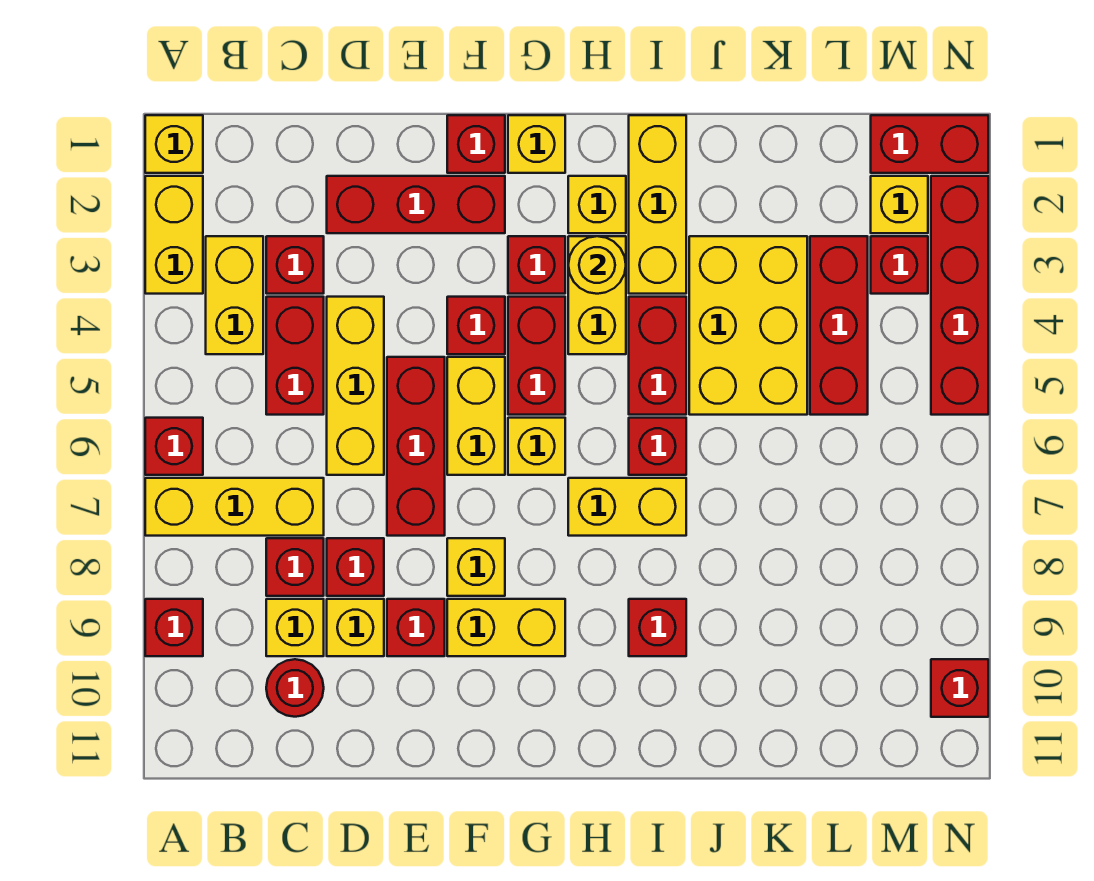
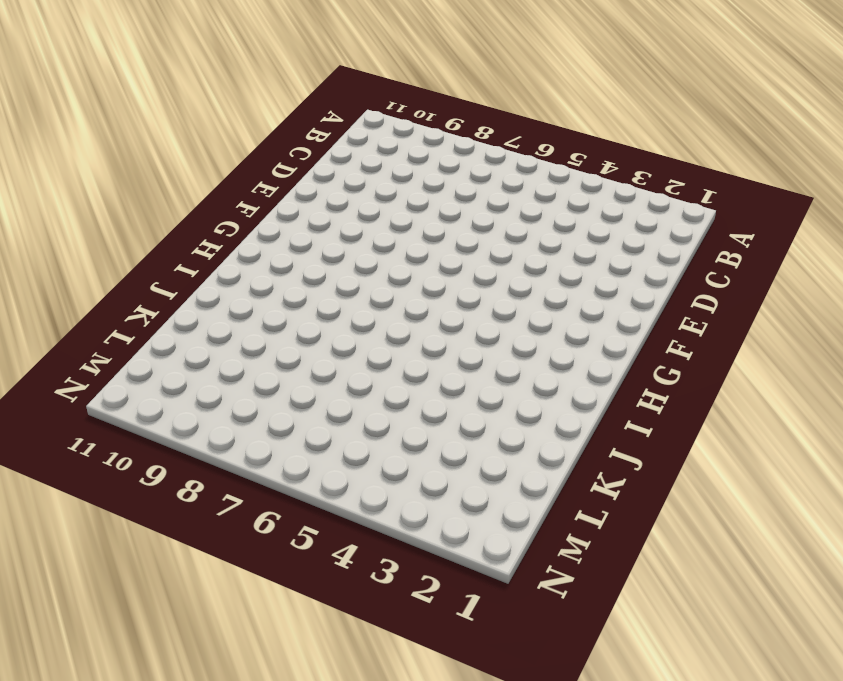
none -> yellow 1x1 brick [145,115,203,173]
none -> yellow 1x2 brick [145,176,203,294]
none -> red 1x1 brick [145,418,203,475]
none -> yellow 1x3 brick [145,478,324,536]

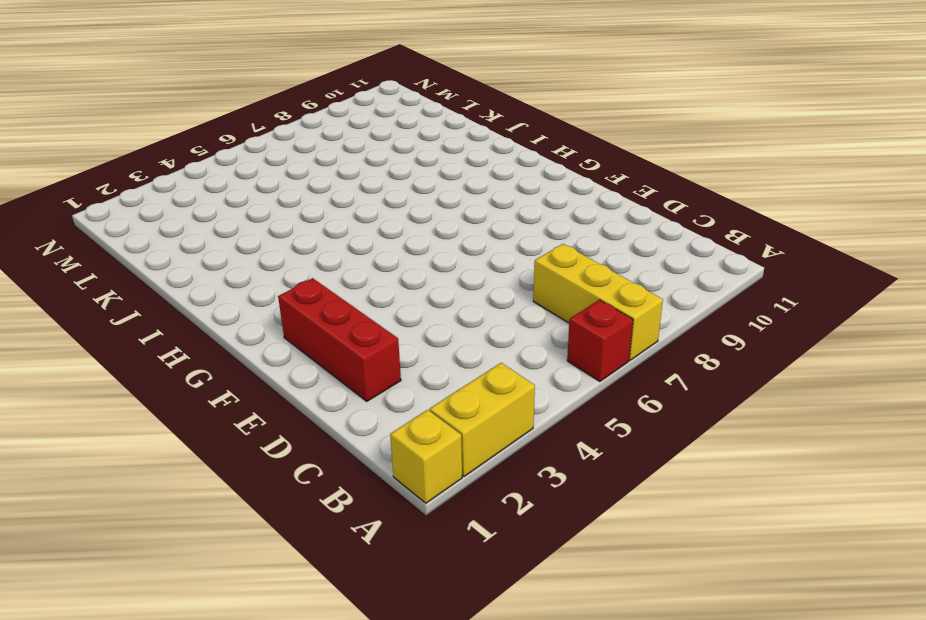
none -> red 1x1 brick [145,599,203,656]
none -> yellow 1x2 brick [206,236,263,354]
none -> red 1x1 brick [266,236,324,294]
none -> red 1x2 brick [266,297,324,415]

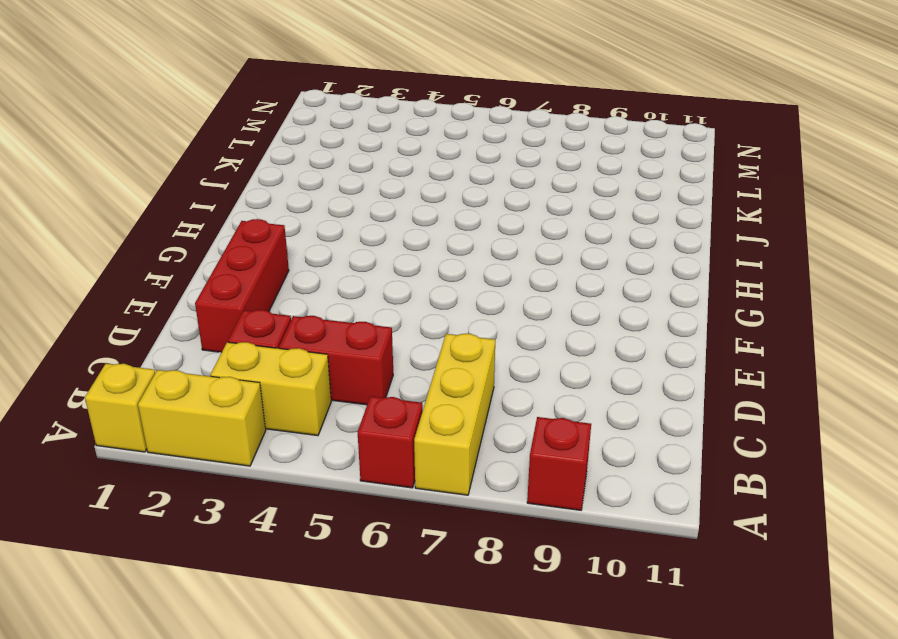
none -> red 1x1 brick [266,538,324,596]
none -> yellow 1x1 brick [266,599,324,656]
none -> red 1x1 round brick [266,659,324,717]
none -> yellow 1x3 brick [327,297,384,475]

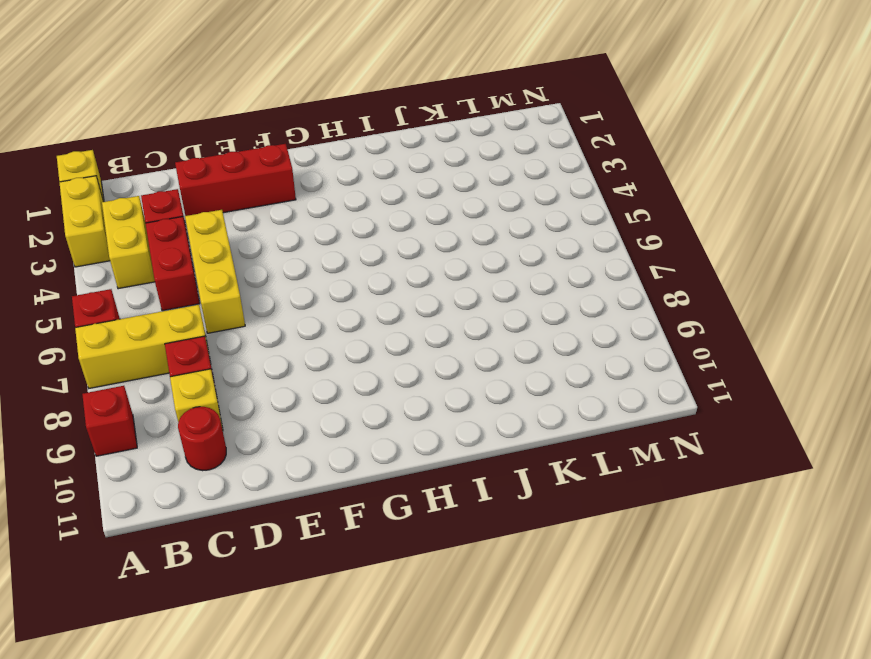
none -> red 1x1 brick [327,538,384,596]
none -> yellow 1x1 brick [327,599,384,656]
none -> red 1x3 brick [387,357,445,536]
none -> red 1x1 brick [387,599,445,656]

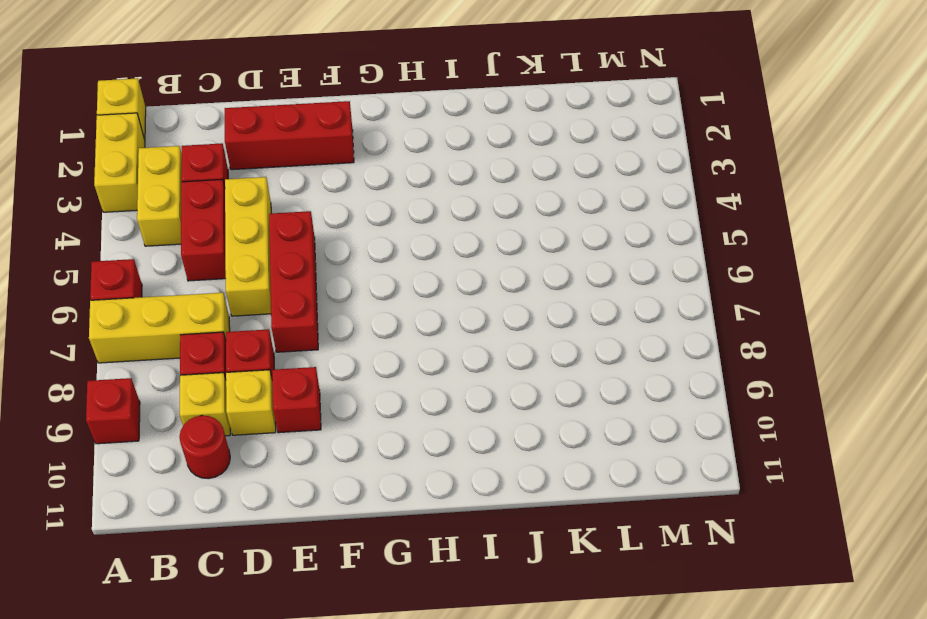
none -> red 1x1 brick [447,115,505,173]
none -> red 1x1 brick [447,297,505,354]
none -> yellow 1x2 brick [447,357,505,475]
none -> yellow 1x1 brick [447,538,505,596]

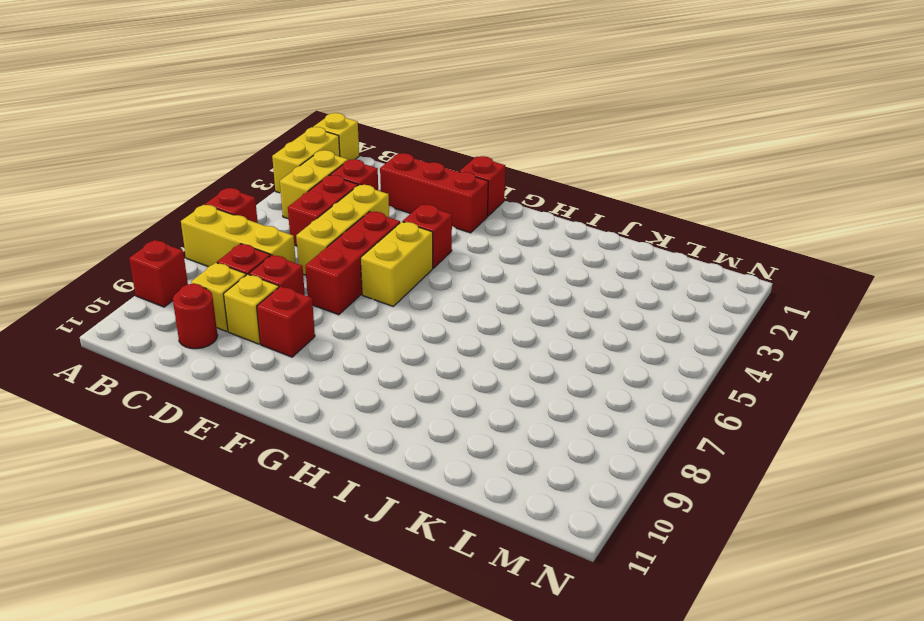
none -> yellow 1x1 brick [447,538,505,596]
none -> yellow 1x2 brick [447,599,565,656]
none -> yellow 1x1 brick [508,115,565,173]
none -> red 1x1 brick [508,236,565,294]

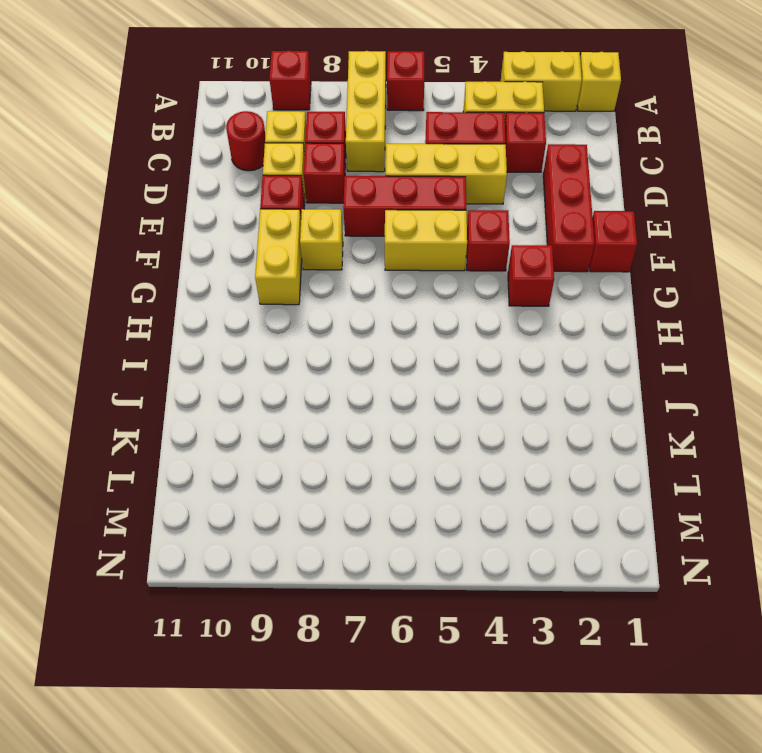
none -> yellow 1x1 brick [508,115,565,173]
none -> red 1x2 brick [508,297,565,415]
none -> yellow 1x1 brick [508,418,565,475]
none -> yellow 1x1 brick [568,176,626,233]

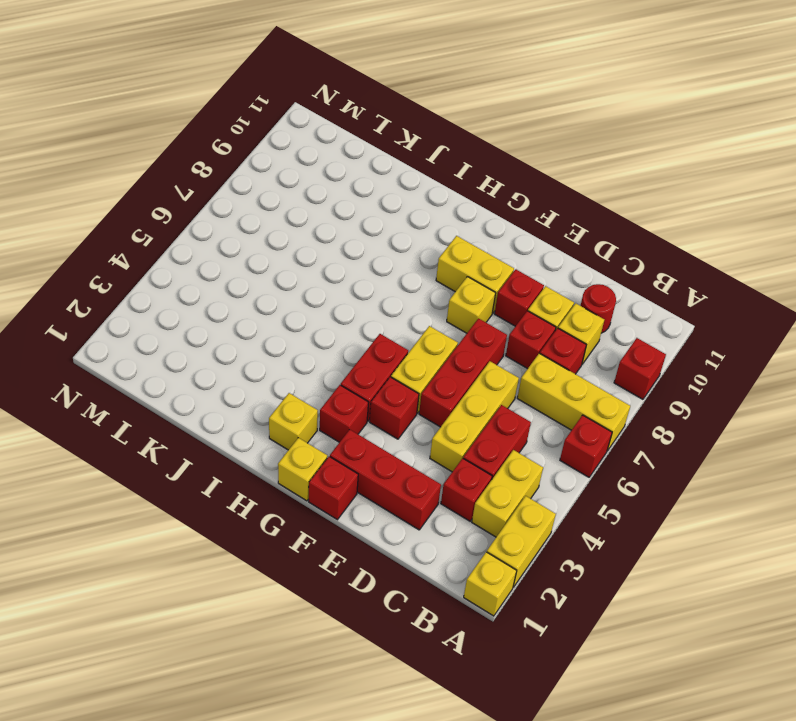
none -> yellow 1x1 brick [508,418,565,475]
none -> yellow 1x2 brick [568,236,626,354]
none -> yellow 1x2 brick [568,478,686,536]
none -> yellow 1x3 brick [629,115,686,294]

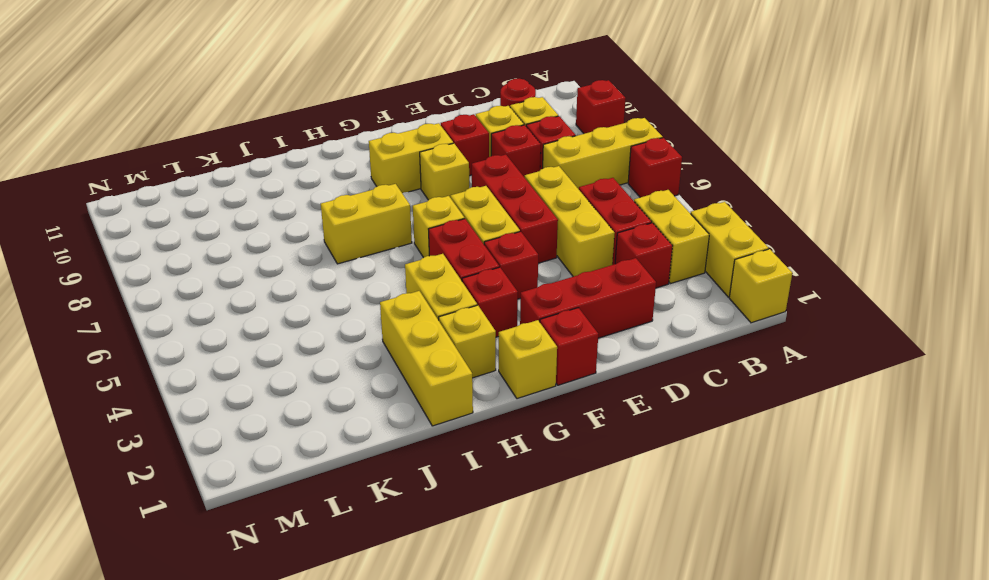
none -> red 1x2 brick [629,297,686,415]
none -> red 1x1 brick [629,418,686,475]
none -> red 1x1 brick [629,599,686,656]
none -> yellow 2x3 brick [689,236,807,415]

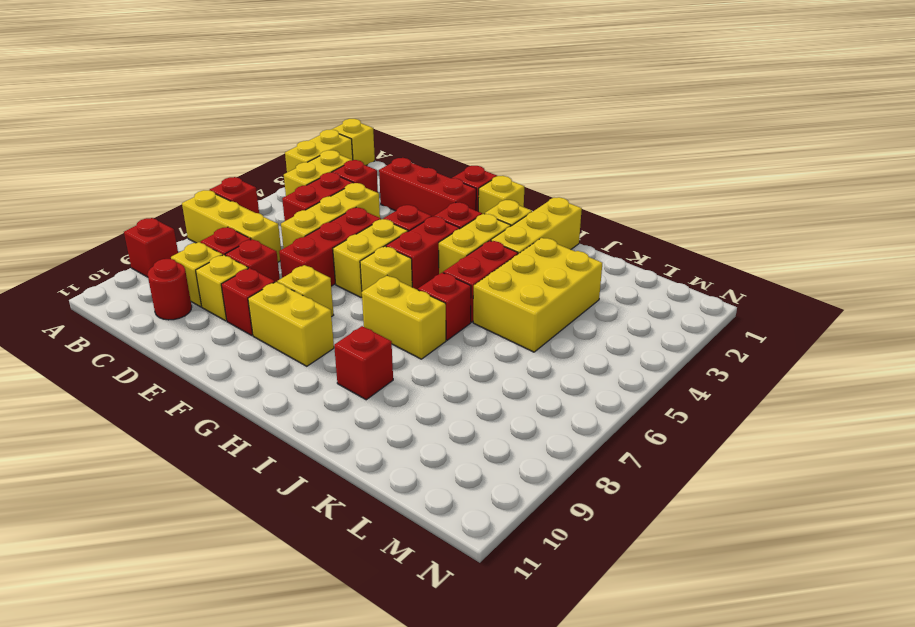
none -> red 1x3 brick [810,236,868,415]
none -> red 1x2 brick [871,115,988,173]
none -> yellow 1x1 brick [871,176,928,233]
none -> red 1x1 brick [871,236,928,294]

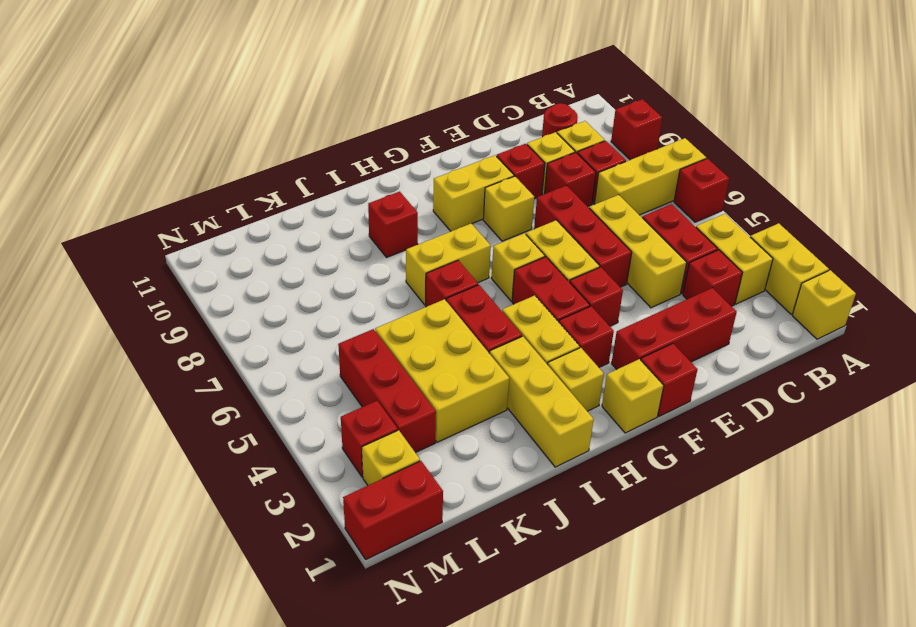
none -> red 1x4 brick [931,176,988,415]
none -> red 1x1 brick [931,659,988,717]
none -> yellow 1x1 round brick [568,236,626,294]

